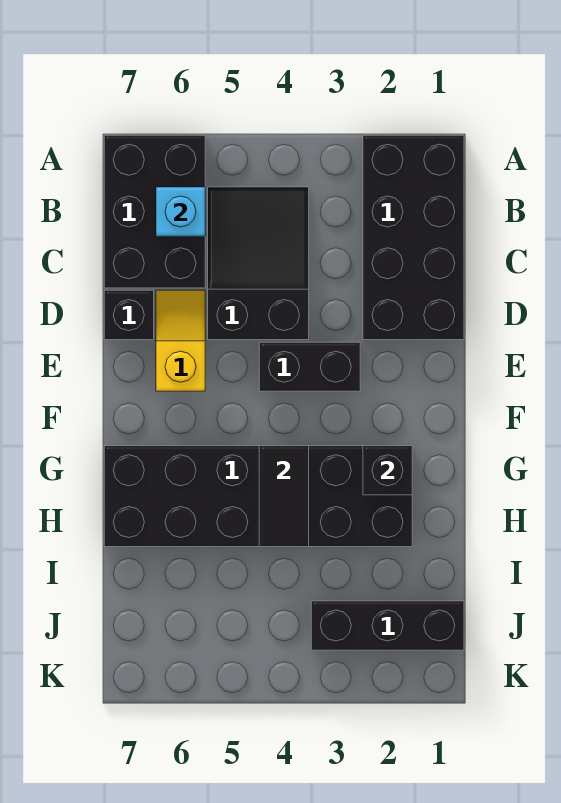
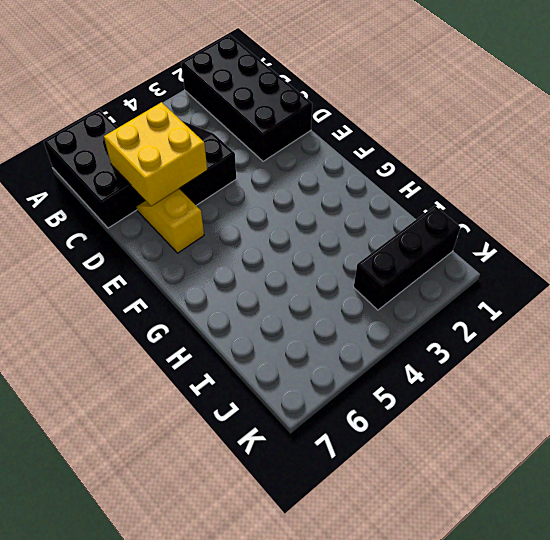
yellow 2x2 brick [104,102,207,206] -> none
none -> black 1x1 brick [104,290,154,340]
none -> black 1x2 brick [259,342,360,391]

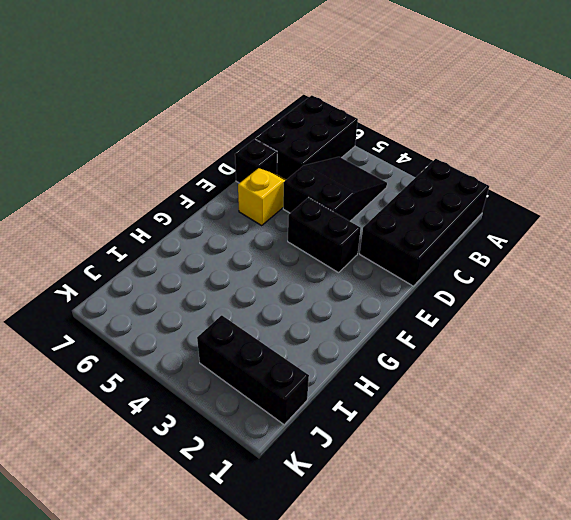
none -> black 2x6 brick [104,446,412,547]
none -> cyan 1x1 brick [156,187,205,236]

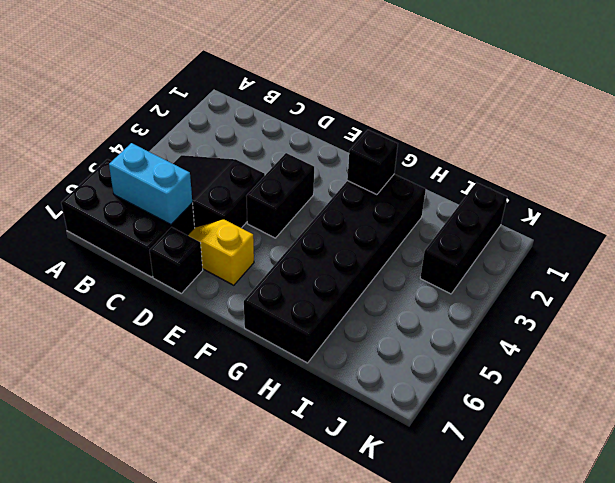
cyan 1x2 brick [109,143,192,224] -> cyan 1x1 brick [156,187,205,236]
none -> black 2x4 brick [363,135,464,340]
none -> black 1x2 tile [259,446,309,547]

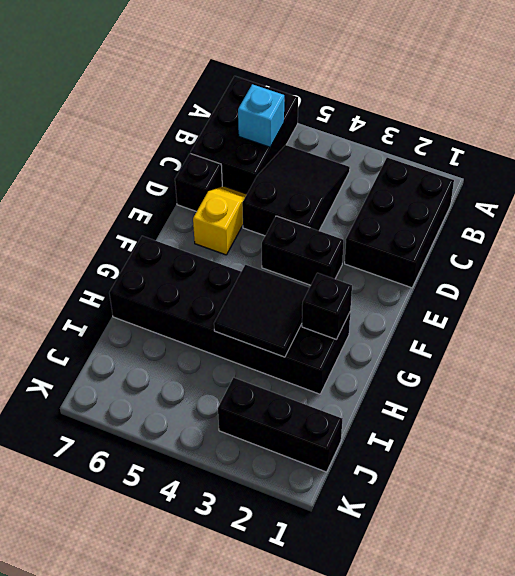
black 2x3 brick [345,158,454,288] -> black 2x4 brick [363,135,464,340]
black 2x2 tile [214,265,309,357] -> black 1x2 tile [259,446,309,547]

